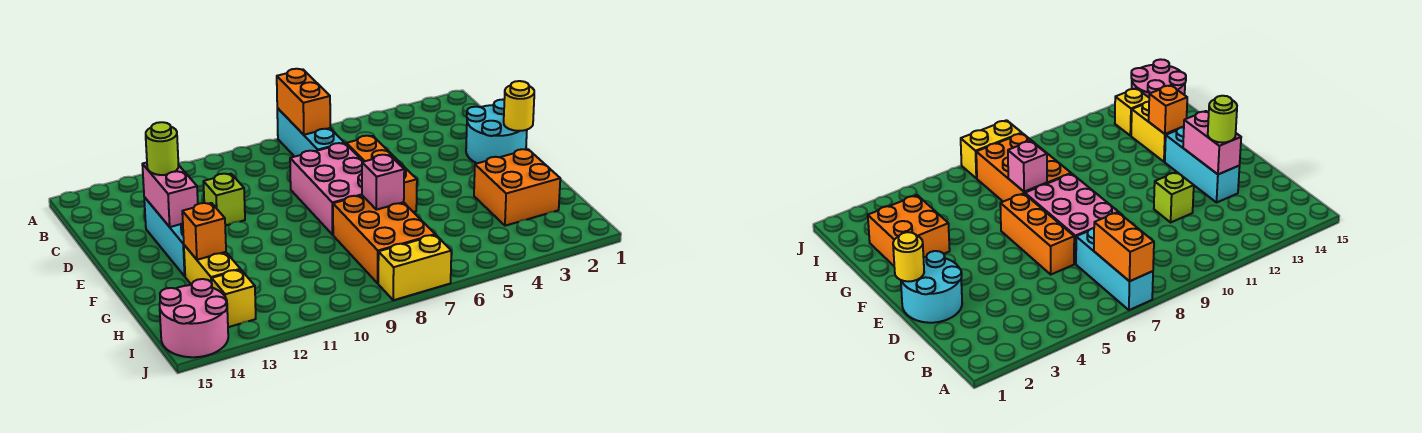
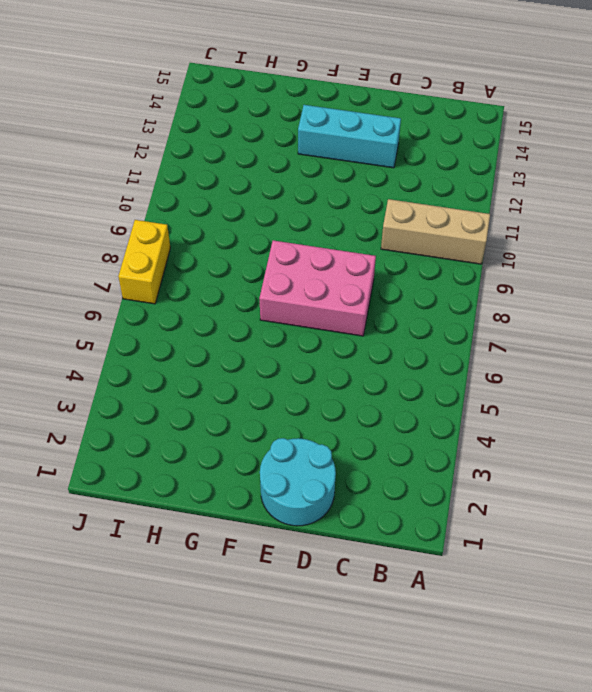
tan 1x3 brick [381,199,490,264] -> none
none -> cyan 1x3 brick [277,108,344,157]
none -> orange 1x3 brick [346,136,417,212]
none -> lime 1x1 brick [203,174,245,226]

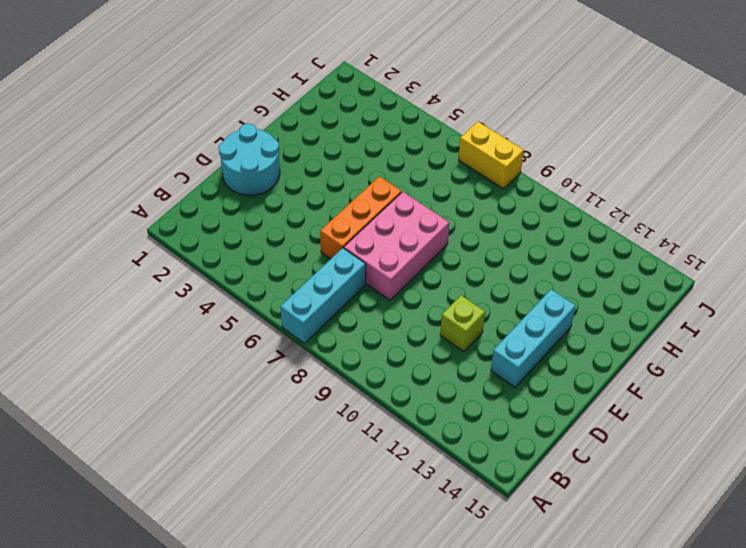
none -> orange 2x2 brick [474,149,560,226]
none -> orange 2x3 brick [333,195,435,283]
none -> yellow 1x2 brick [184,245,240,284]

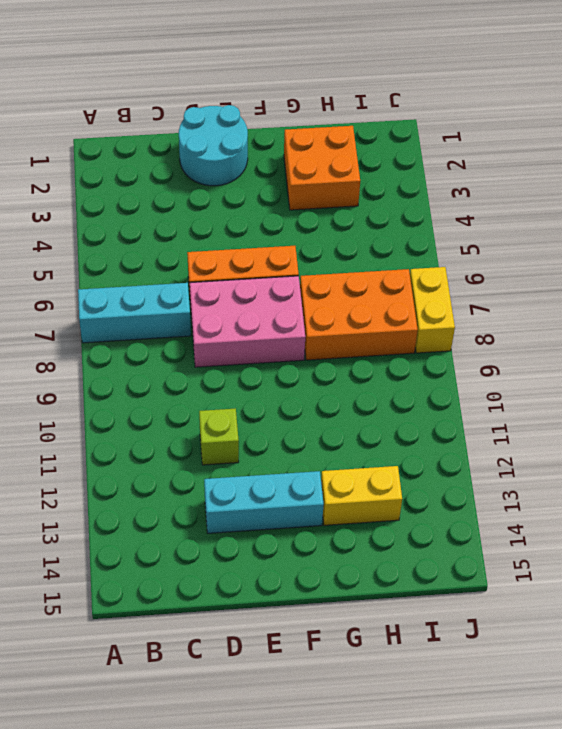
none -> yellow 1x1 brick [212,270,256,327]
none -> pink 2x2 round brick [160,279,228,357]
none -> orange 1x2 brick [277,69,330,135]

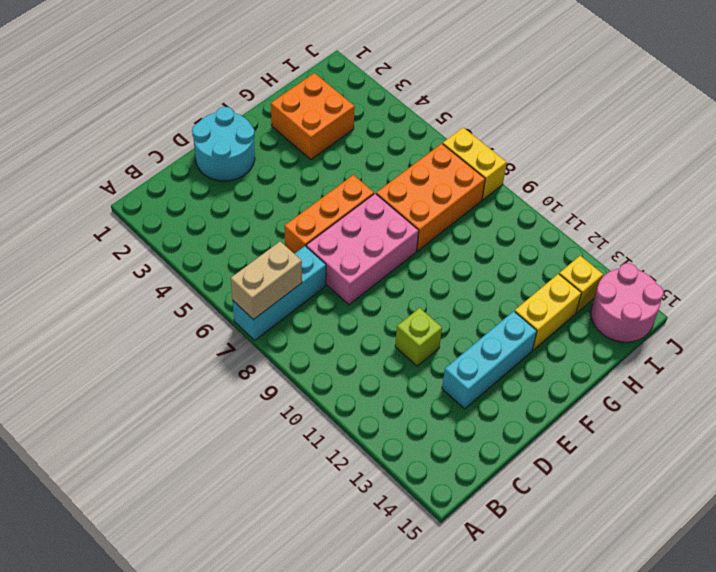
tan 1x2 brick [231,241,302,320] -> orange 1x2 brick [277,69,330,135]
none -> pink 1x2 brick [142,163,198,227]
none -> yellow 1x1 round brick [504,81,534,131]
none -> pink 1x1 brick [362,155,404,210]

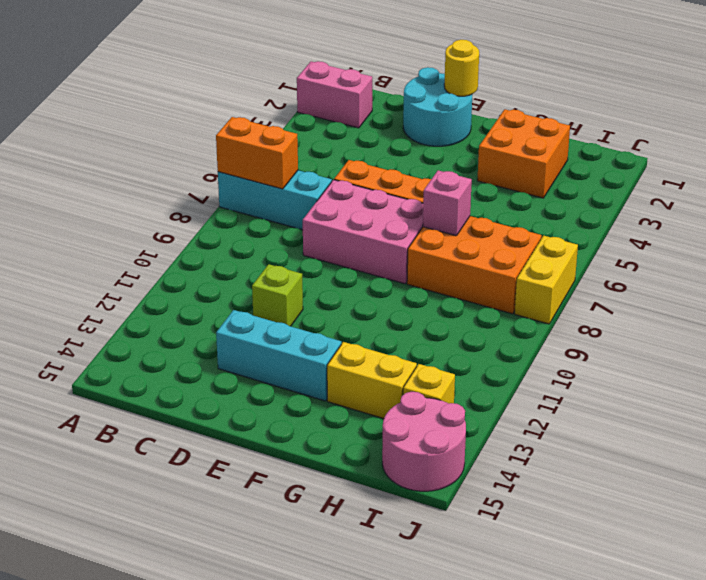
pink 1x2 brick [297,61,372,128] -> pink 1x2 brick moved to [142,163,198,227]
none -> orange 1x1 brick [182,203,226,260]
none -> lime 1x1 round brick [146,122,178,175]

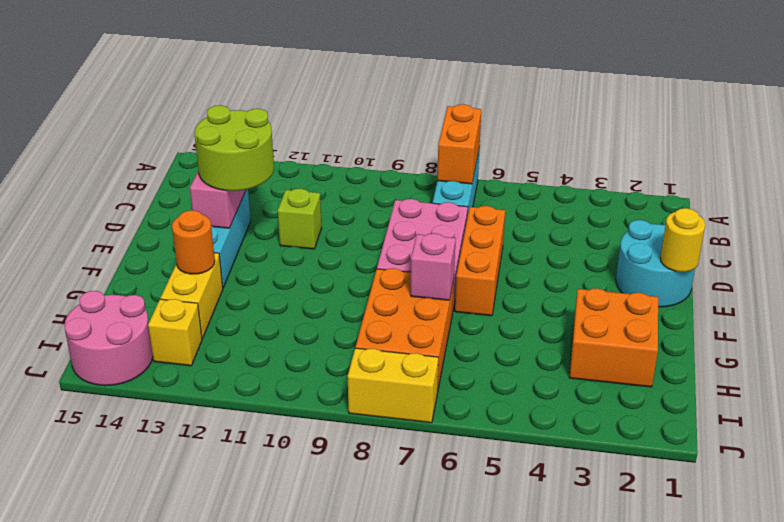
lime 2x2 round brick [194,105,274,191] -> lime 1x1 round brick [146,122,178,175]
orange 1x1 round brick [172,210,215,274] -> orange 1x1 brick [182,203,226,260]

